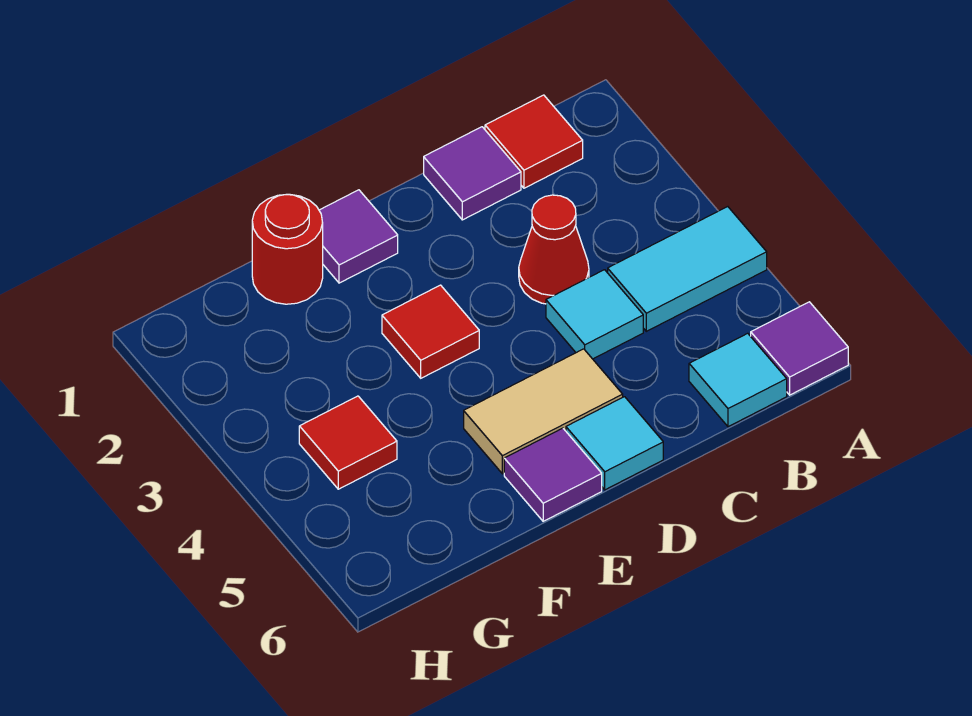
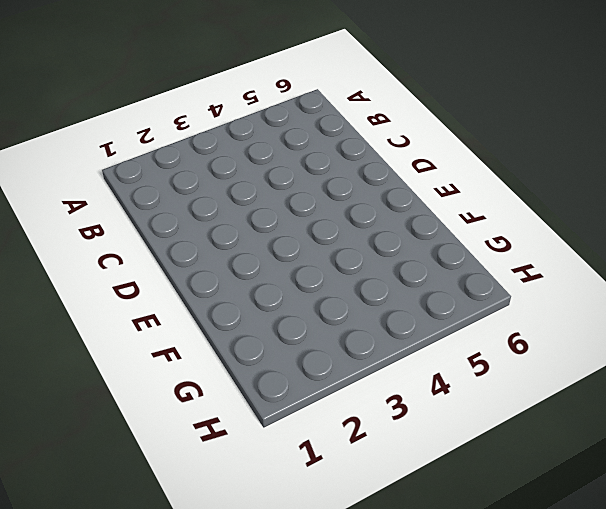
none -> cyan 1x2 tile [608,207,767,331]
none -> purple 1x1 tile [751,302,848,395]
none -> red 1x1 tile [485,95,583,188]

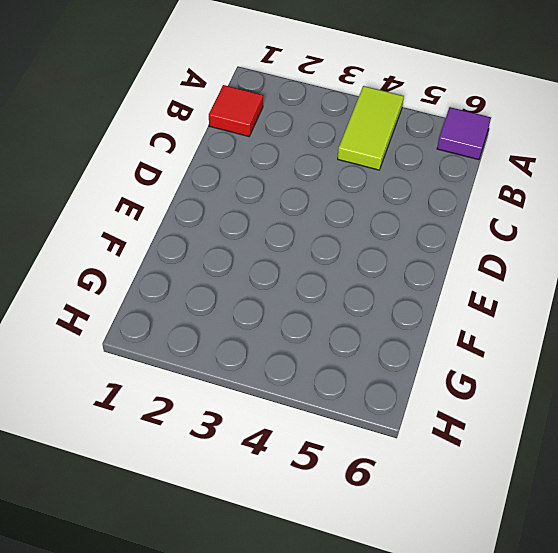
lime 1x2 tile [338,86,404,170] -> cyan 1x2 tile [608,207,767,331]
none -> cyan 1x1 tile [689,333,787,427]
none -> purple 1x1 tile [424,127,521,220]
none -> red 1x1 cone [519,195,589,304]

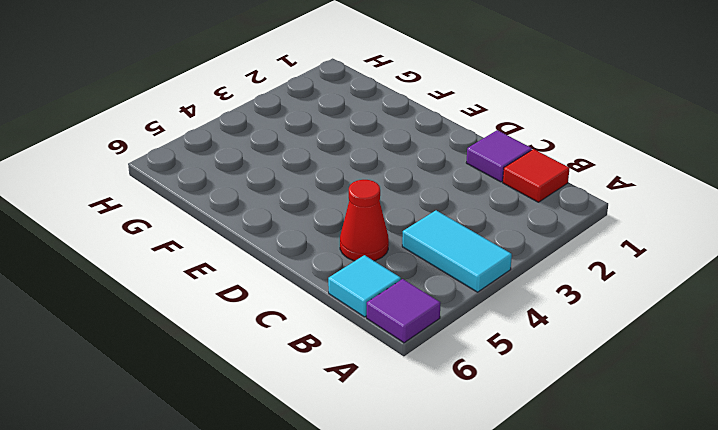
red 1x1 cone [340,180,389,261] -> red 1x1 cone moved to [519,195,589,304]
none -> cyan 1x1 tile [546,270,643,359]
none -> tan 1x2 tile [464,349,623,474]
none -> cyan 1x1 tile [566,397,663,490]

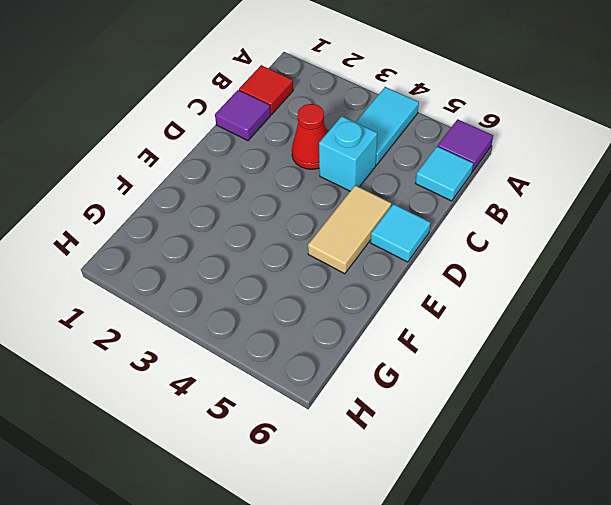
cyan 1x1 brick [319,116,377,191] -> cyan 1x1 tile [546,270,643,359]
none -> purple 1x1 tile [319,190,398,283]
none -> red 1x1 tile [382,285,479,378]
none -> purple 1x1 tile [504,428,602,521]

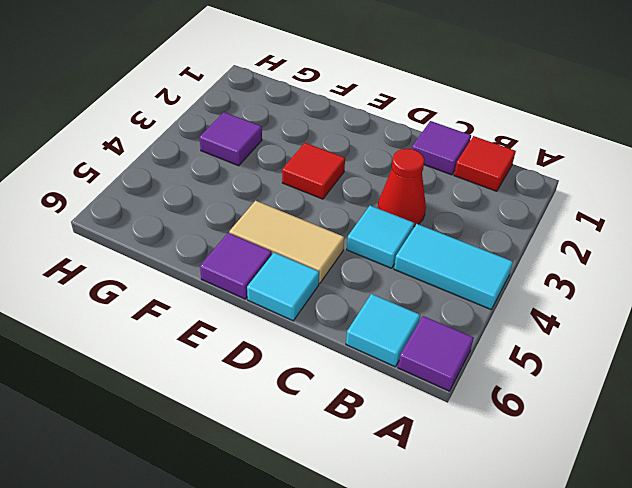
purple 1x1 tile [199,112,262,166] -> purple 1x1 tile moved to [319,190,398,283]
none -> red 1x1 round brick [252,194,323,304]
none -> red 1x1 tile [299,396,397,489]

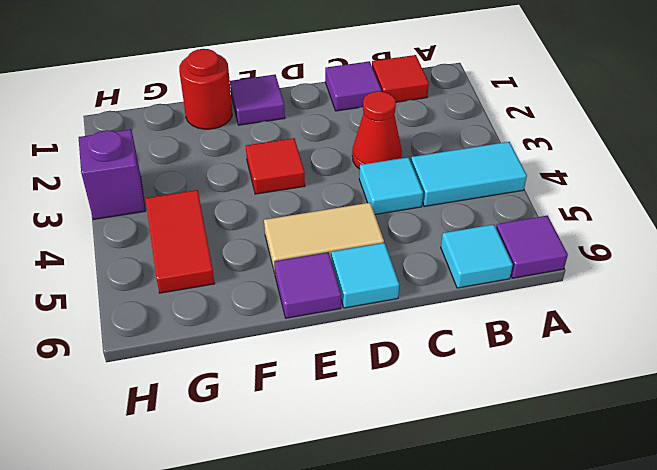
red 1x2 tile [146,190,215,293] -> red 1x1 tile [299,396,397,489]
purple 1x1 brick [79,129,145,220] -> none

